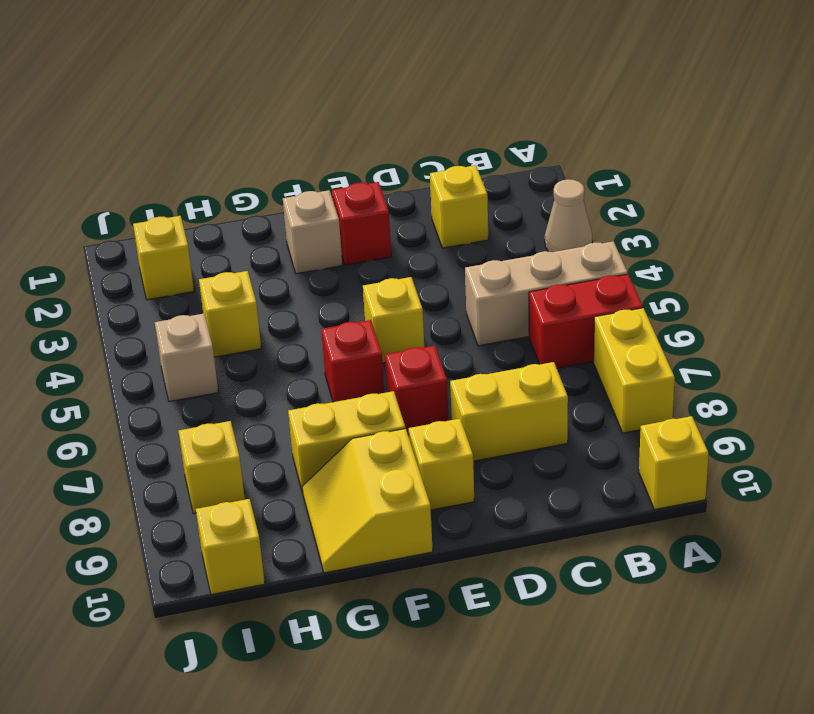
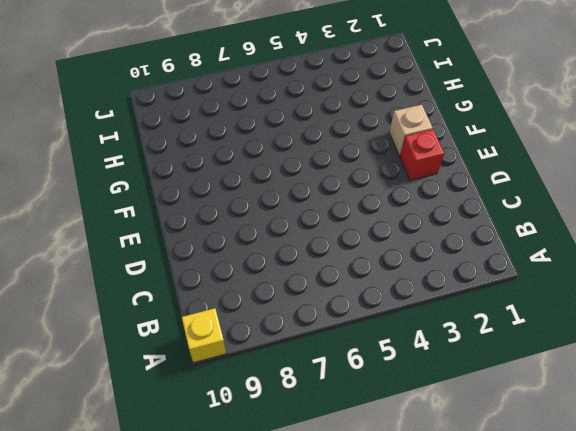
none -> tan 1x1 cone [545,179,592,252]
none -> tan 1x3 brick [465,241,628,346]
none -> red 1x2 brick [529,274,643,368]

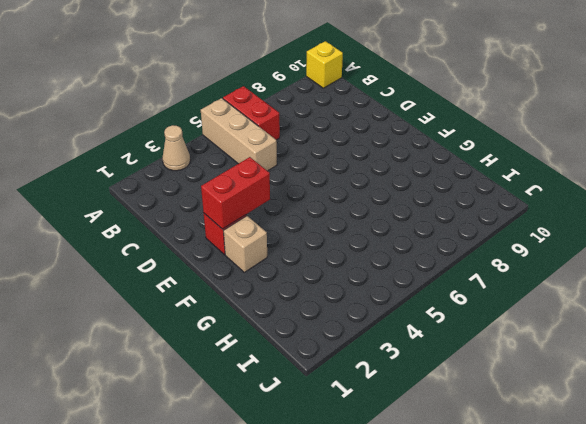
red 1x2 brick [201,157,270,229] -> none
none -> yellow 1x2 brick [594,308,675,433]
none -> yellow 1x1 brick [430,165,488,248]
none -> yellow 1x2 brick [450,362,568,461]

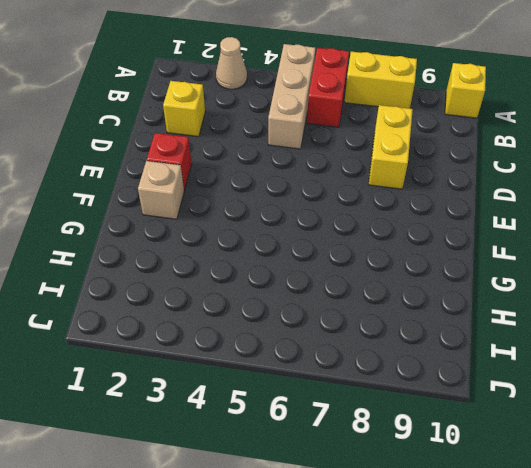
none -> yellow 1x1 brick [363,277,424,363]
none -> red 1x1 brick [385,346,449,434]
none -> yellow 1x1 brick [409,419,474,510]

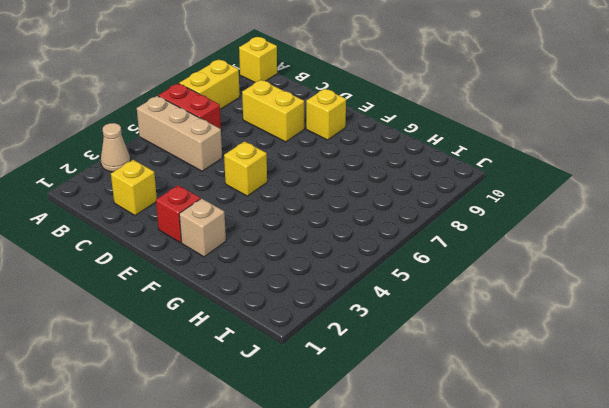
none -> red 1x1 brick [385,346,449,434]
none -> red 1x1 brick [321,320,384,402]
none -> yellow 1x2 brick [288,391,405,493]

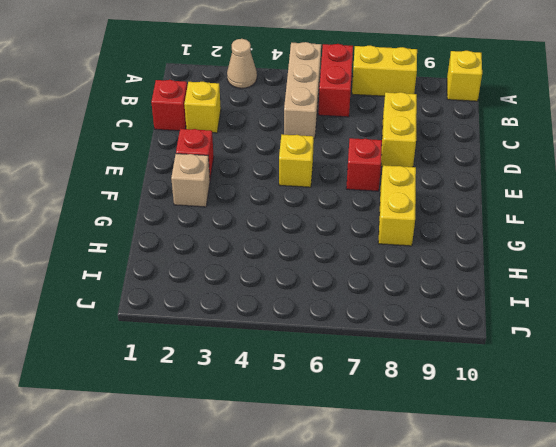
red 1x1 brick [151,80,187,131] -> red 1x1 brick moved to [321,320,384,402]
none -> yellow 1x1 brick [409,419,474,510]
none -> yellow 2x2 slope [302,429,433,573]
none -> yellow 1x1 brick [199,271,261,357]

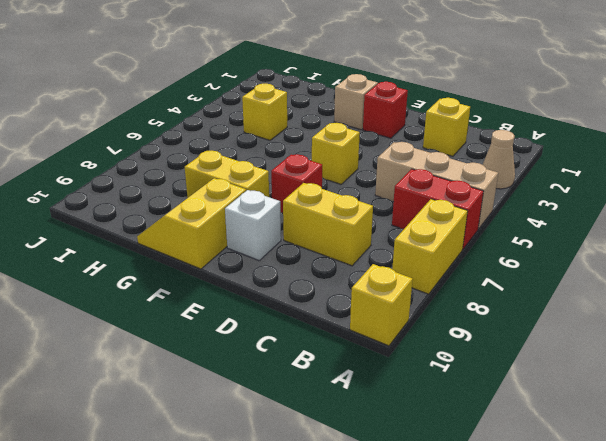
white 1x1 brick [225,190,281,260] -> yellow 1x1 brick [409,419,474,510]
none -> red 1x1 brick [321,320,384,402]
none -> yellow 1x1 brick [133,216,194,300]
none -> tan 1x1 brick [155,314,218,402]

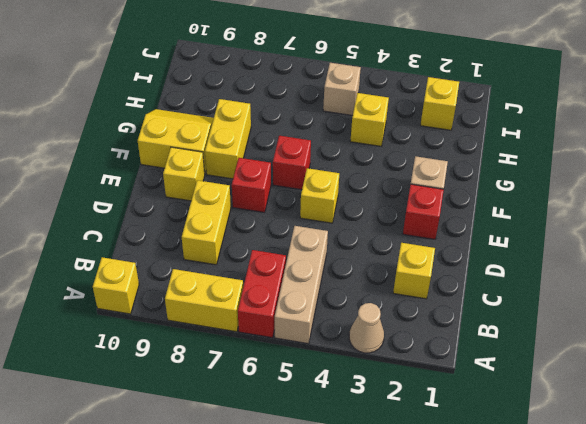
none -> yellow 1x1 brick [179,421,245,514]
none -> yellow 1x1 brick [196,499,265,595]

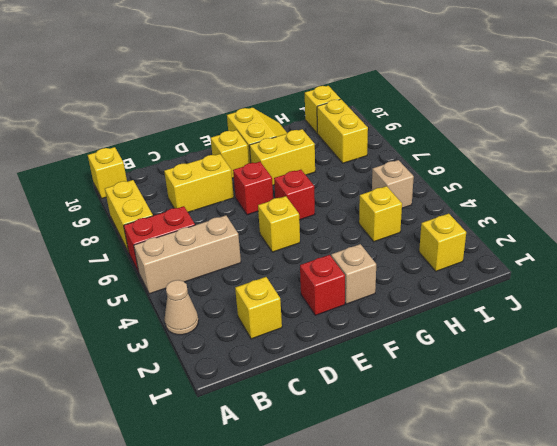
yellow 1x2 brick [317,99,368,163] -> yellow 1x1 brick [179,421,245,514]

